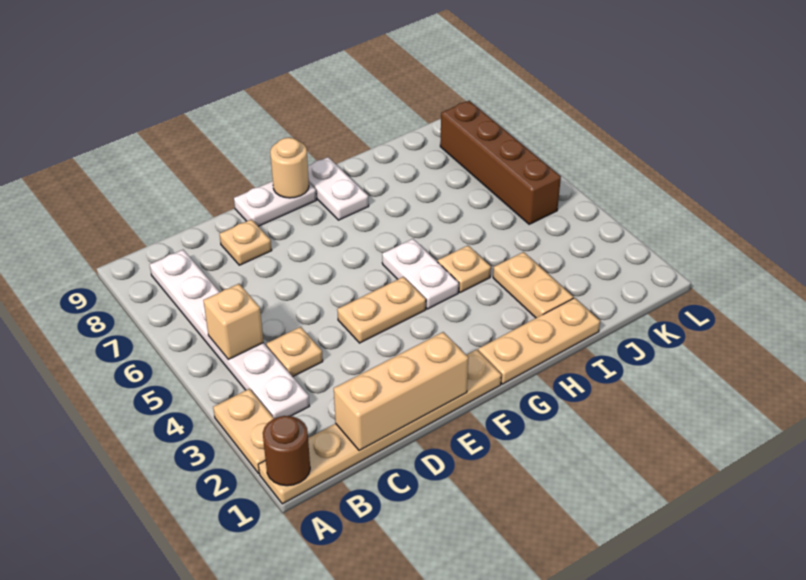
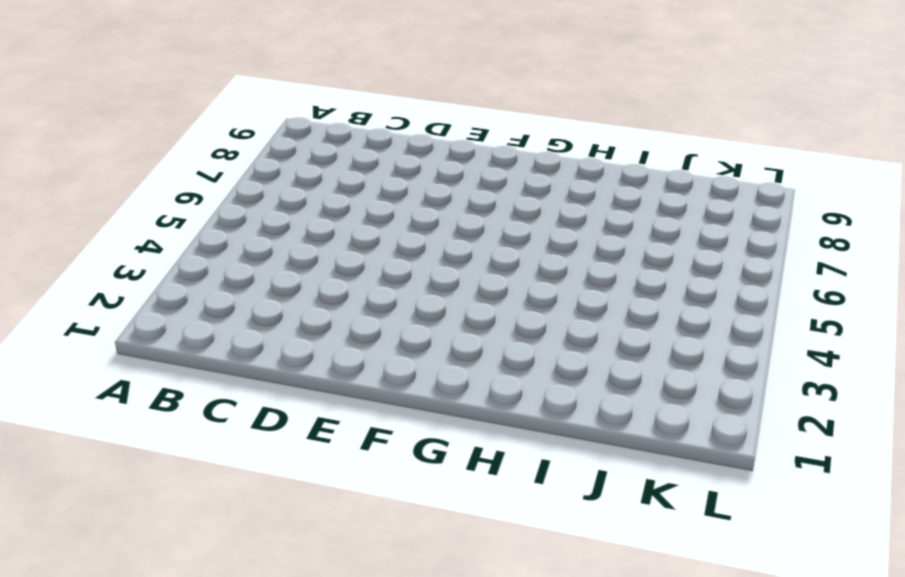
none -> tan 1x6 plate [258,350,501,504]
none -> tan 1x2 plate [213,389,274,473]
none -> white 1x6 plate [150,250,309,419]

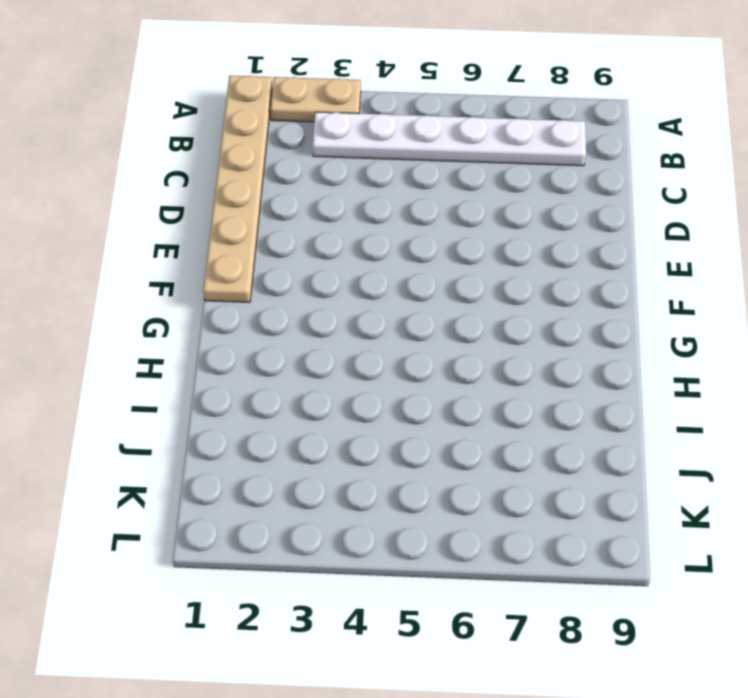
none -> tan 1x1 plate [266,327,323,377]
none -> tan 1x1 plate [220,219,272,265]
none -> tan 1x2 plate [337,277,426,343]

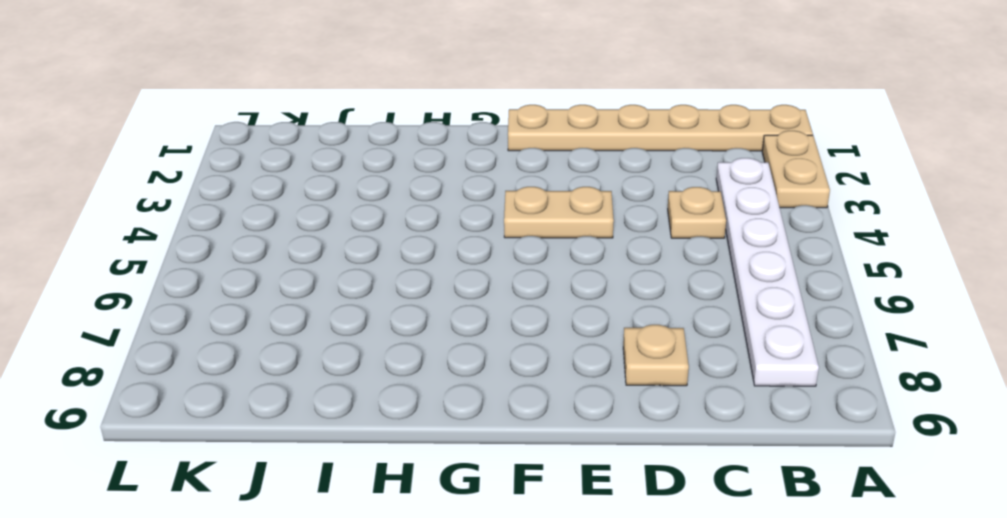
none -> white 1x2 plate [234,181,317,226]
none -> tan 1x3 plate [478,298,600,384]
none -> white 1x2 plate [382,239,459,309]

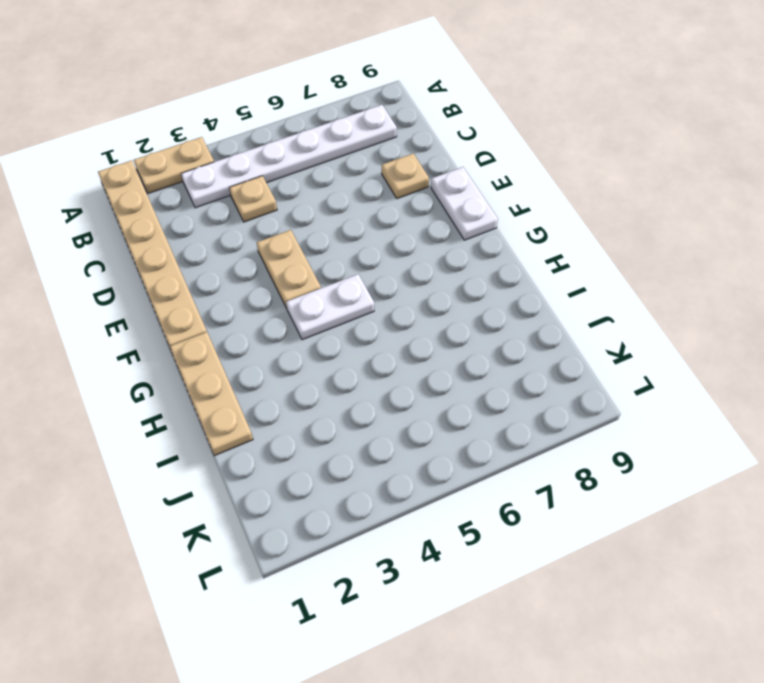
none -> white 1x2 plate [308,157,369,220]
none -> tan 1x1 plate [438,246,491,293]
none -> tan 1x2 plate [493,252,573,318]

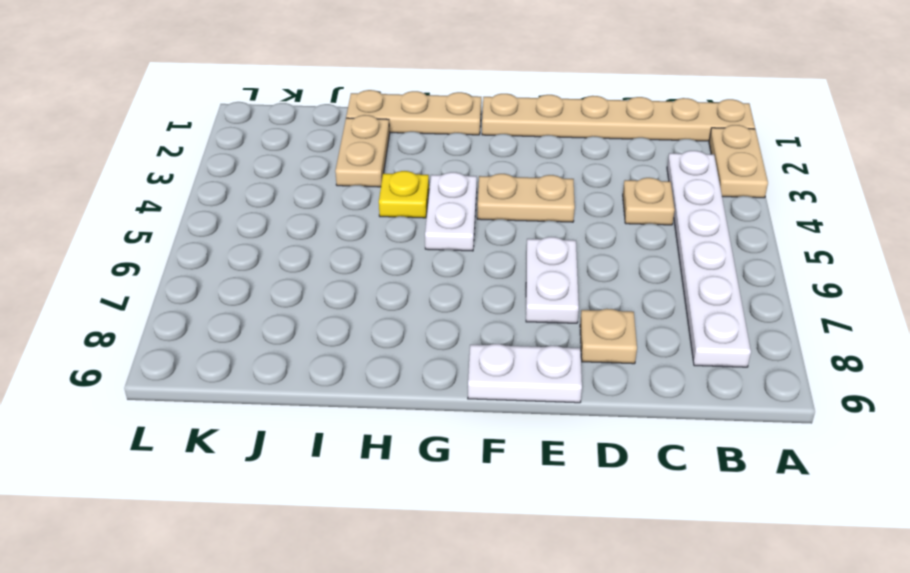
white 1x2 plate [526,237,579,323] -> white 1x2 plate moved to [308,157,369,220]
yellow 1x1 plate [379,171,429,218] -> tan 1x1 plate [438,246,491,293]
none -> brown 1x4 brick [440,101,561,224]
none -> brown 1x1 round brick [263,416,310,486]
none -> tan 1x1 brick [203,284,263,359]

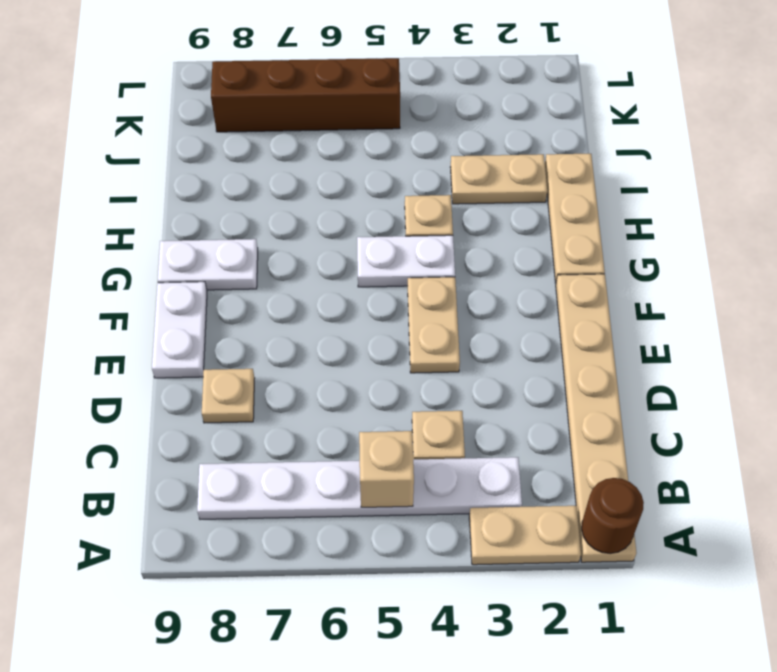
none -> tan 1x3 brick [334,332,469,451]
none -> tan 1x1 round brick [270,138,309,198]

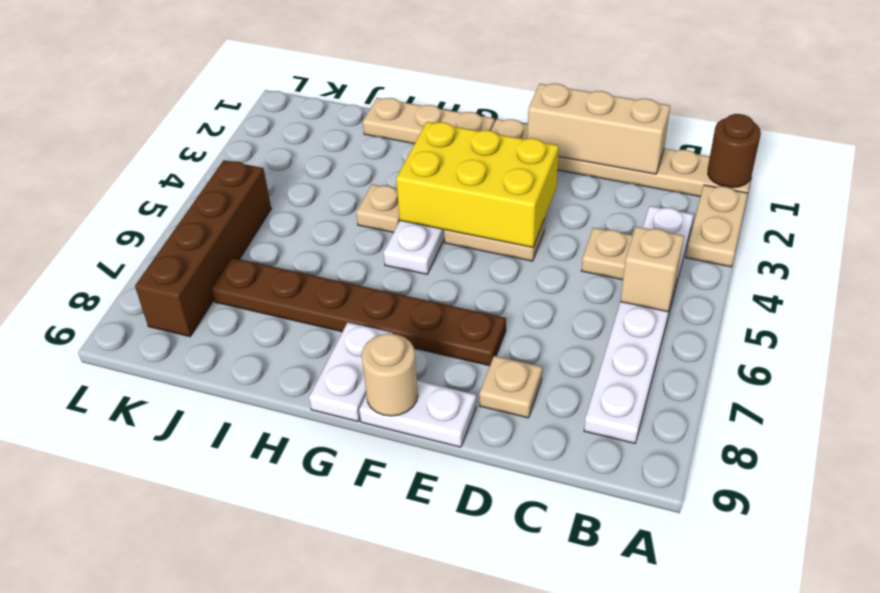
yellow 2x3 brick [396,122,559,247] -> none
brown 1x6 plate [211,258,506,366] -> none
none -> tan 1x2 plate [493,252,573,318]

